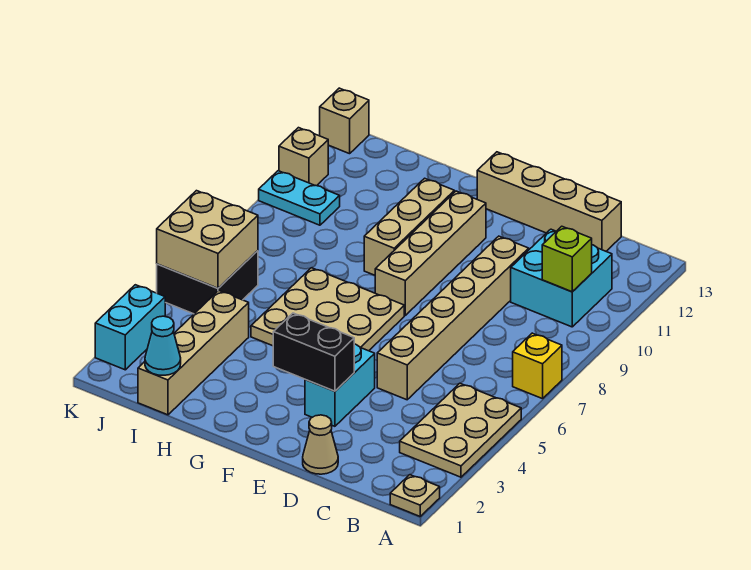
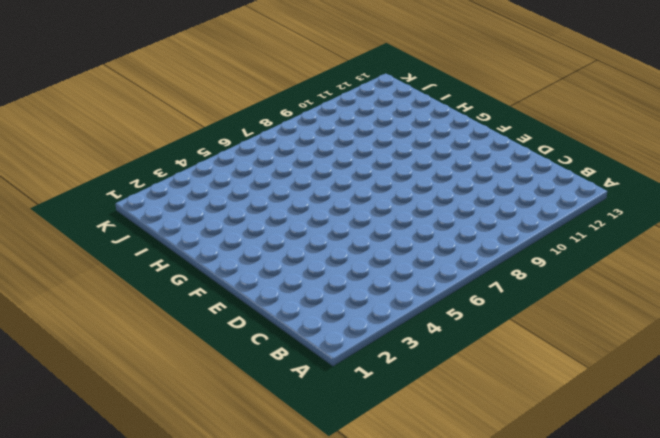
none -> tan 1x1 plate [390,475,440,516]
none -> tan 2x3 plate [400,383,521,477]
none -> yellow 1x1 brick [513,333,562,399]

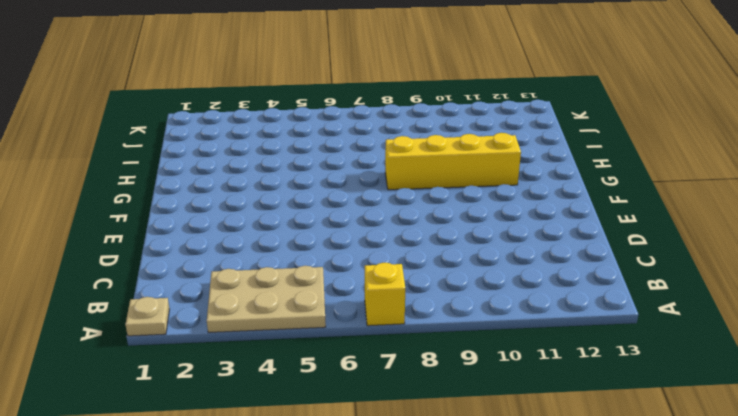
yellow 1x4 brick [385,133,521,190] -> tan 1x3 brick [364,178,454,275]
none -> cyan 2x2 brick [511,229,612,327]
none -> tan 1x4 brick [477,152,621,251]
none -> tan 1x1 cone [303,415,338,474]

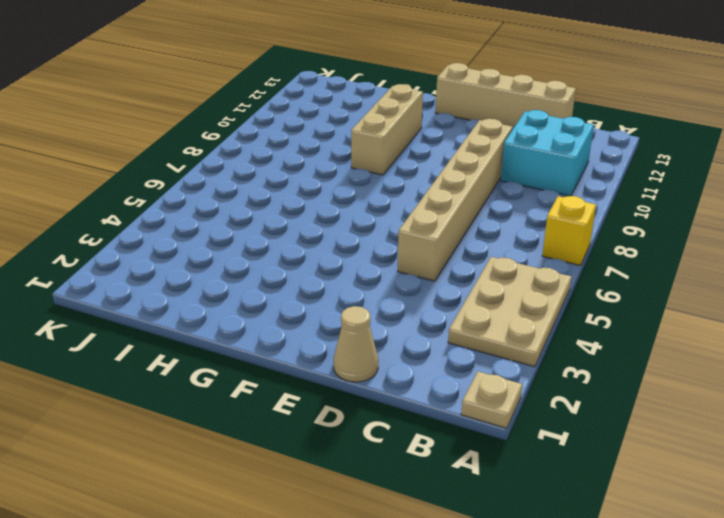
none -> cyan 1x2 brick [305,344,375,426]
none -> tan 3x3 plate [251,268,404,351]
none -> tan 1x4 brick [375,191,486,315]

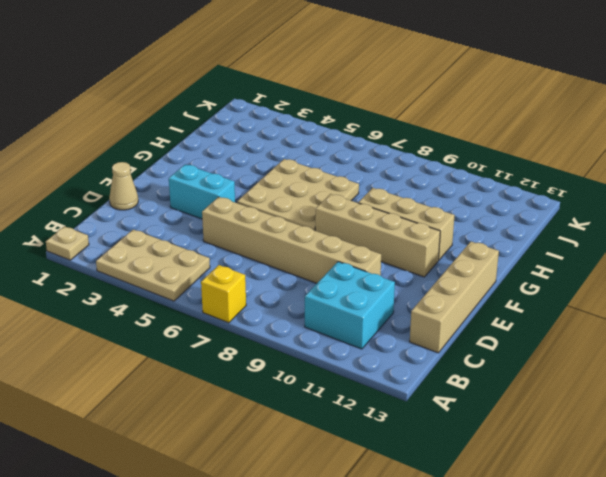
none -> tan 1x4 brick [138,291,249,415]
none -> black 2x2 brick [157,251,258,314]
none -> cyan 1x2 plate [259,171,340,225]

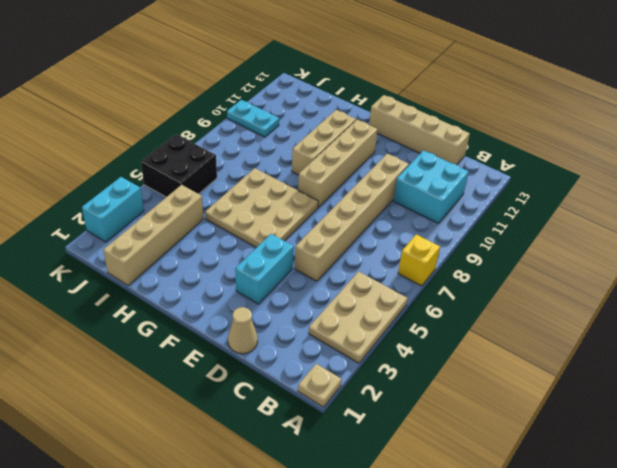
none -> tan 1x1 brick [279,128,328,186]
none -> tan 1x1 brick [320,88,369,154]
none -> lime 1x1 brick [542,226,592,292]

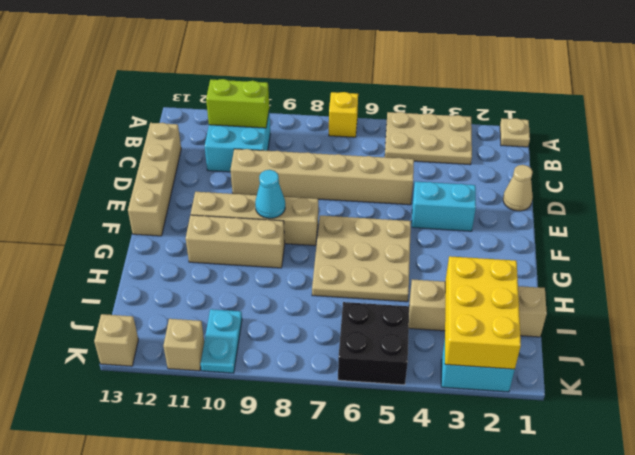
lime 1x2 brick [206,79,269,128] -> lime 1x1 brick [542,226,592,292]
cyan 1x1 cone [255,170,285,218] -> cyan 1x1 cone moved to [145,316,181,375]
yellow 2x3 brick [445,256,521,369] -> none
none -> black 1x2 brick [273,313,354,391]
none -> tan 2x2 brick [157,191,258,288]

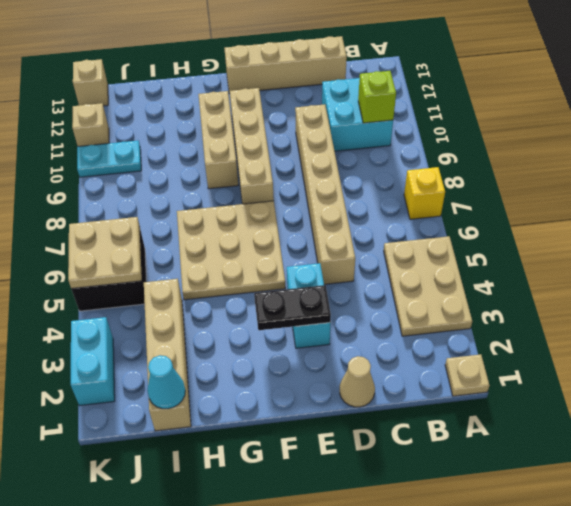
black 1x2 plate [254,285,331,330] -> black 1x2 brick [273,313,354,391]
tan 2x2 plate [68,217,142,289] -> tan 2x2 brick [157,191,258,288]

